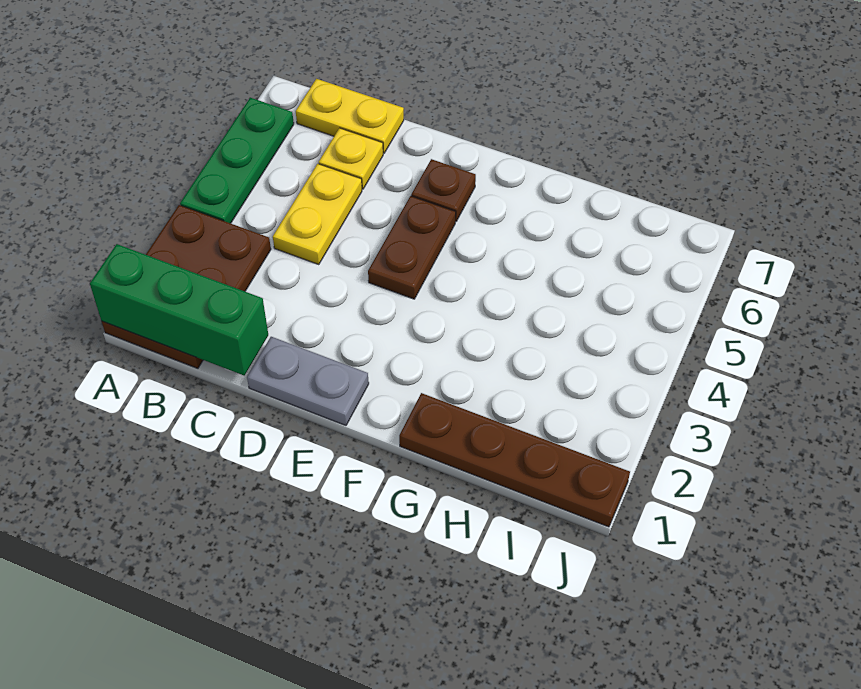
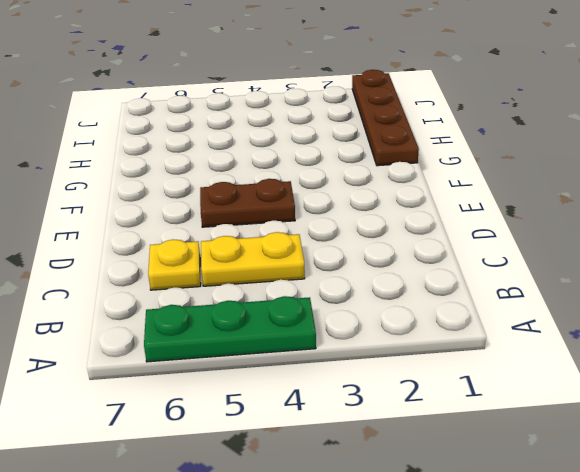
none -> brown 2x3 plate [102,205,271,368]
none -> yellow 1x2 plate [296,79,404,153]

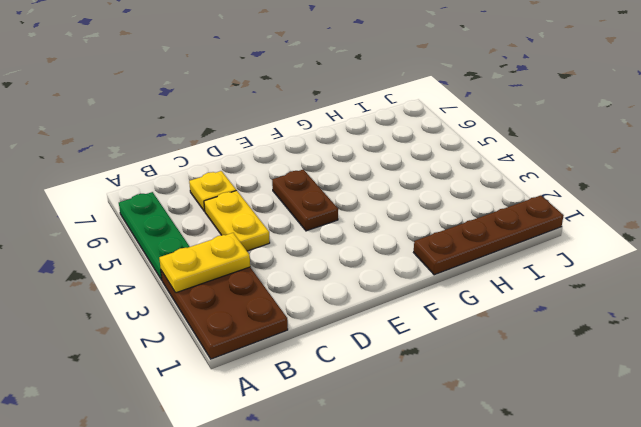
yellow 1x2 plate [159,233,250,293] -> yellow 1x2 plate moved to [296,79,404,153]
none -> grey 1x2 plate [247,337,369,425]
none -> brown 1x1 plate [411,159,476,222]

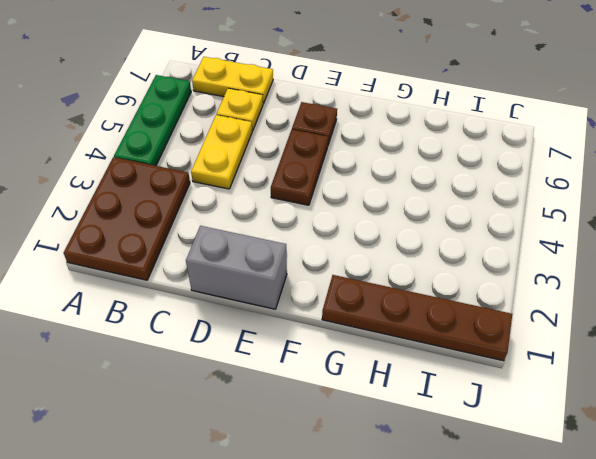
grey 1x2 brick [186,226,287,309] -> grey 1x2 plate [247,337,369,425]
none -> green 1x3 brick [90,244,268,375]

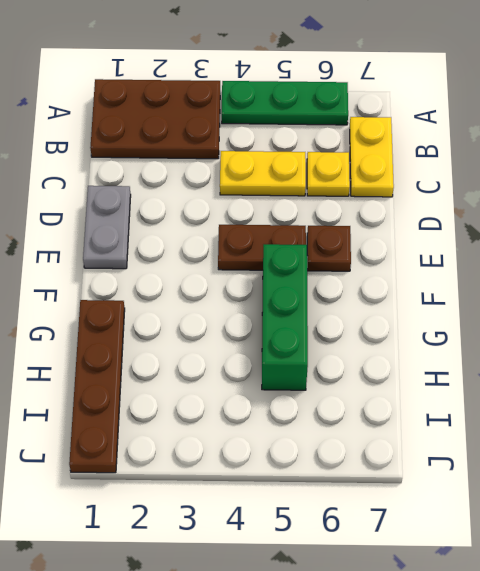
green 1x3 brick [262,244,308,390] -> green 1x3 brick moved to [90,244,268,375]

